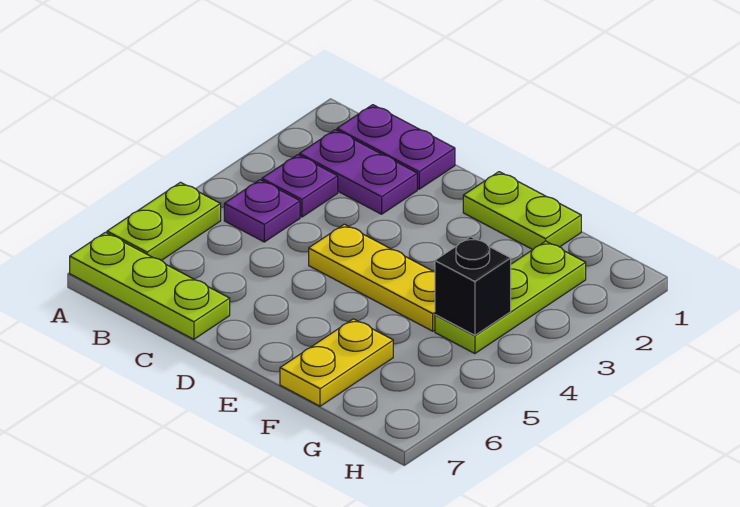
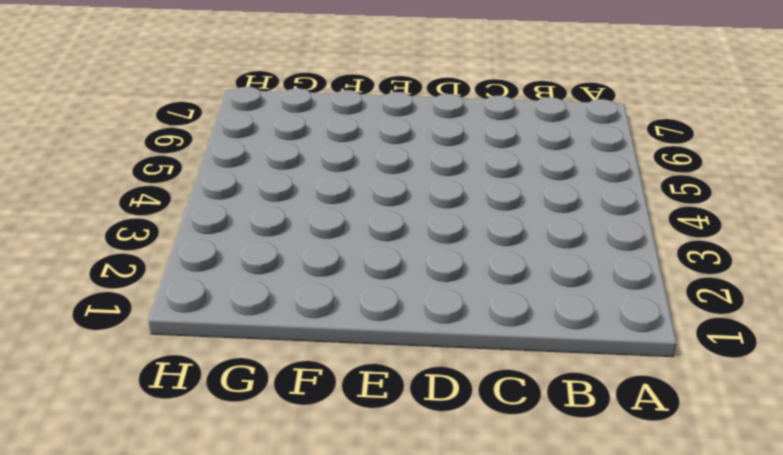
none -> lime 1x2 plate [107,182,221,260]
none -> lime 1x3 plate [70,232,230,339]

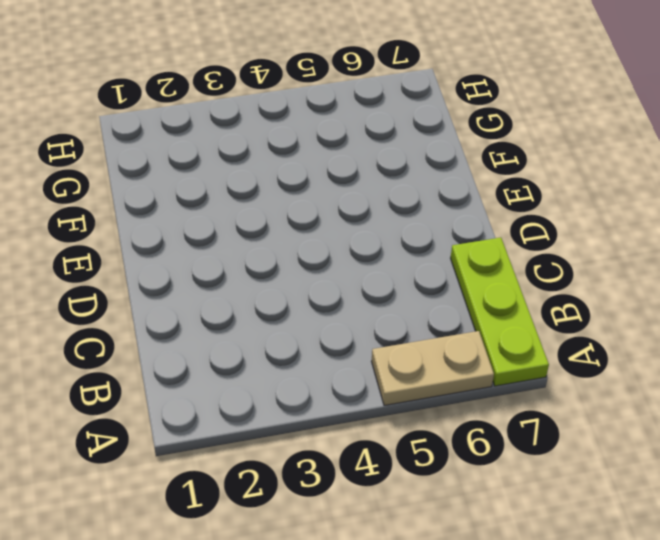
tan 1x2 plate [372,331,494,406] -> lime 1x2 plate [107,182,221,260]
none -> purple 1x2 plate [337,105,455,189]
none -> purple 1x2 plate [299,130,417,214]

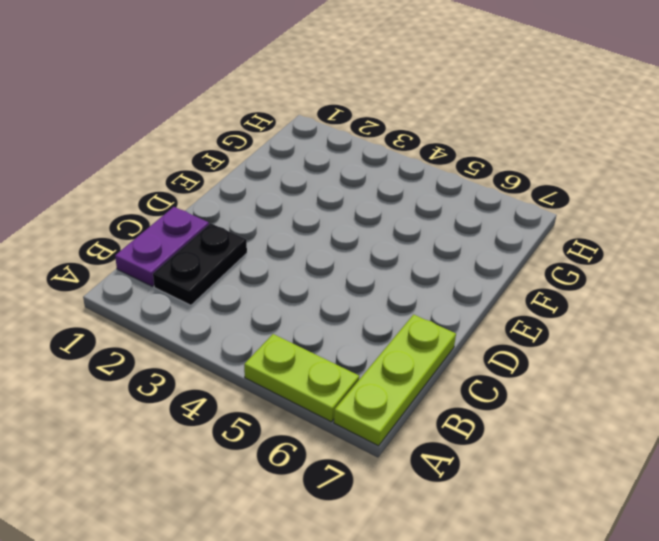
black 1x2 plate [153,223,247,305] -> purple 1x2 plate [299,130,417,214]
none -> purple 1x1 plate [262,155,338,217]
none -> purple 1x1 plate [224,180,300,242]

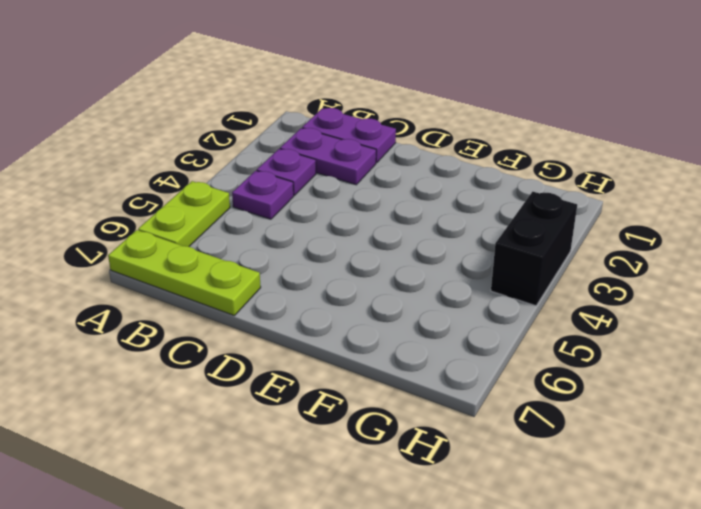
black 1x2 brick [491,192,577,306] -> none
none -> yellow 1x3 plate [309,224,435,331]
none -> lime 1x2 plate [463,172,581,250]

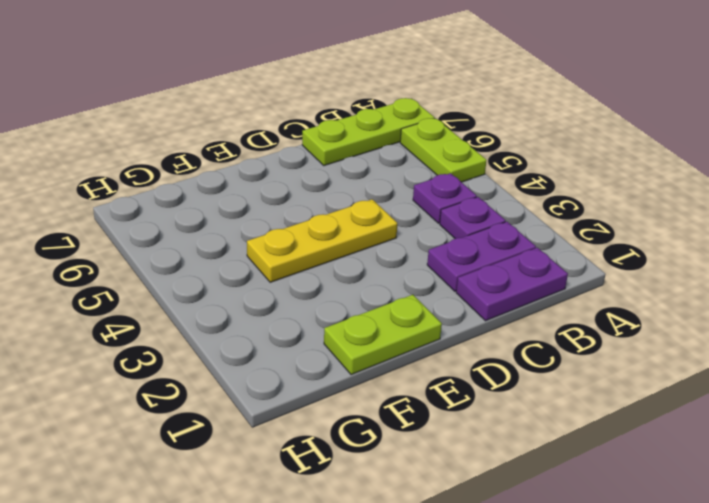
none -> yellow 1x2 plate [280,319,393,406]
none -> lime 1x3 plate [435,241,586,354]

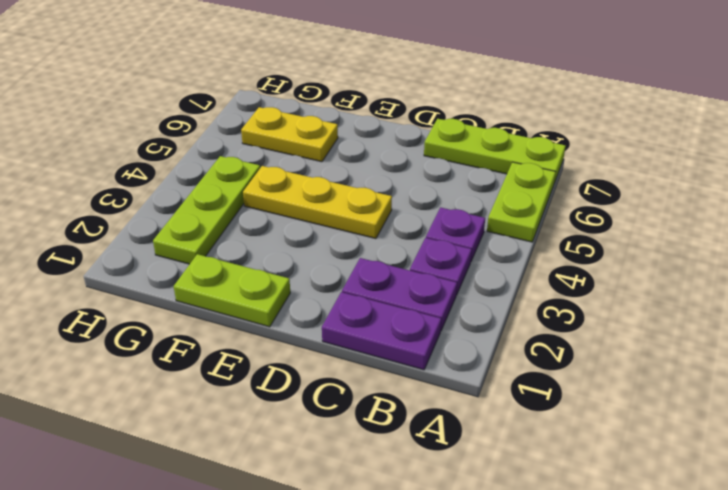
yellow 1x2 plate [241,107,338,162] -> yellow 1x2 plate turned to [280,319,393,406]
none -> black 1x1 brick [435,237,511,335]

